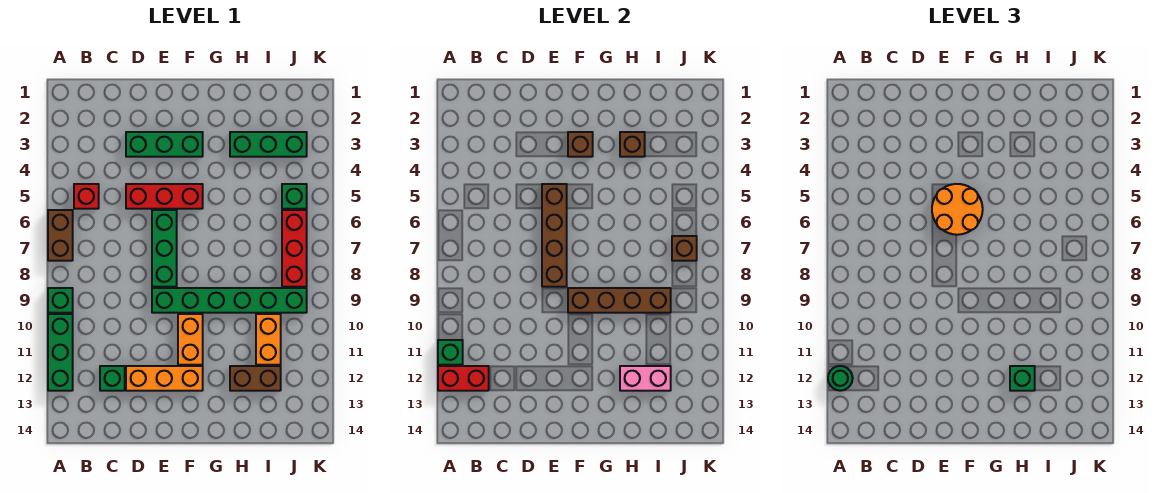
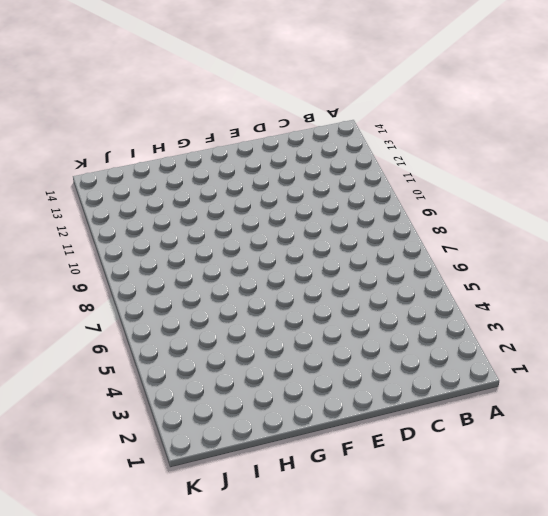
none -> brown 1x2 brick [48,210,73,261]
none -> green 1x1 brick [48,288,73,313]
none -> green 1x3 brick [48,314,73,391]

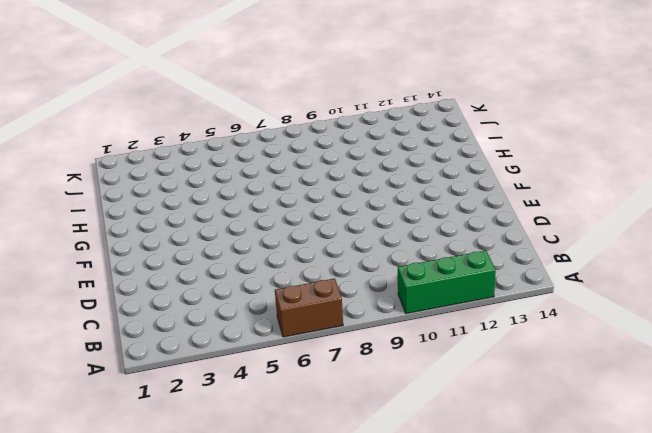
none -> green 1x1 brick [48,288,73,313]
none -> red 1x1 brick [74,184,99,209]
none -> green 1x1 brick [100,366,125,391]

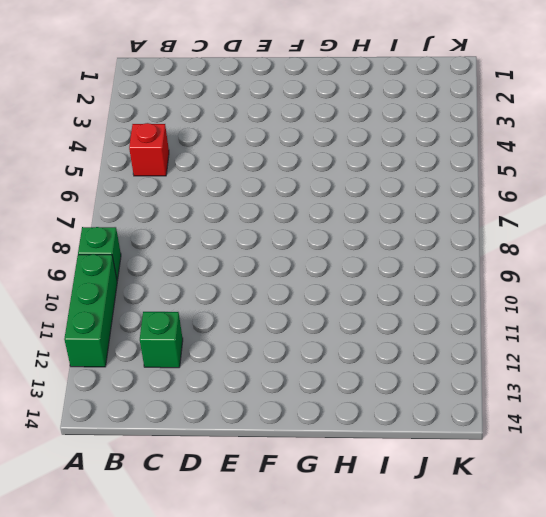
none -> brown 1x2 brick [48,210,73,261]
none -> green 1x3 brick [126,132,203,157]
none -> red 1x3 brick [126,184,203,209]

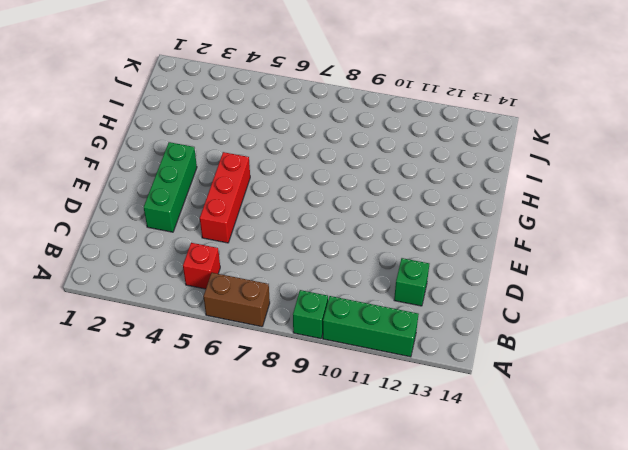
none -> orange 1x3 brick [126,366,203,391]
none -> green 1x3 brick [152,210,177,287]
none -> green 1x6 brick [152,288,307,313]

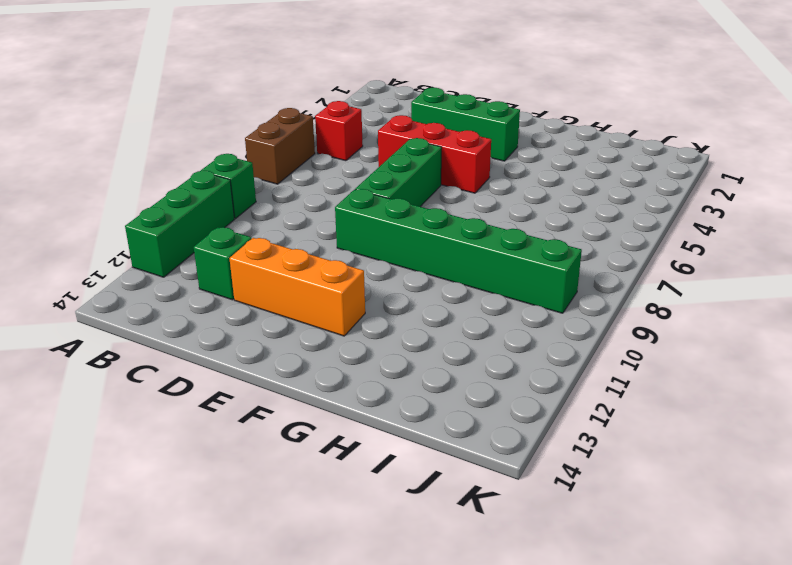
none -> orange 1x2 brick [178,314,203,365]
none -> green 1x3 brick [230,132,307,157]
none -> brown 1x2 brick [230,366,281,391]

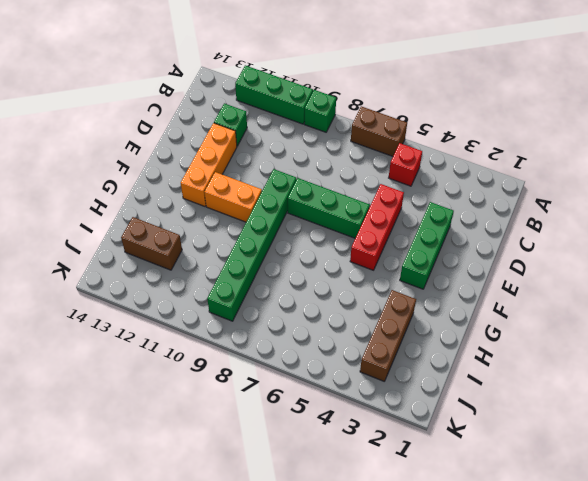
brown 1x3 brick [360,290,416,381] -> green 1x3 brick [230,132,307,157]
brown 1x2 brick [121,217,182,270] -> brown 1x2 brick turned to [230,366,281,391]
none -> orange 1x2 brick [256,314,281,365]
none -> green 1x1 brick [282,184,307,209]
none -> red 1x3 brick [282,210,307,287]

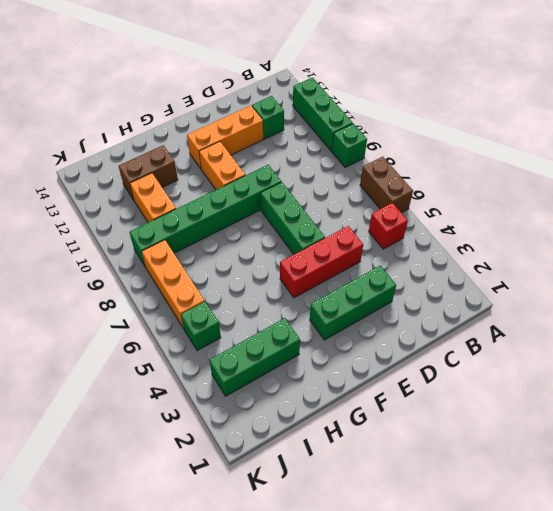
orange 1x3 brick [142,240,205,328] -> red 1x3 brick [282,210,307,287]
none -> green 1x1 brick [438,340,463,365]
none -> red 1x2 brick [438,366,489,391]
none -> brown 1x4 brick [542,184,567,287]

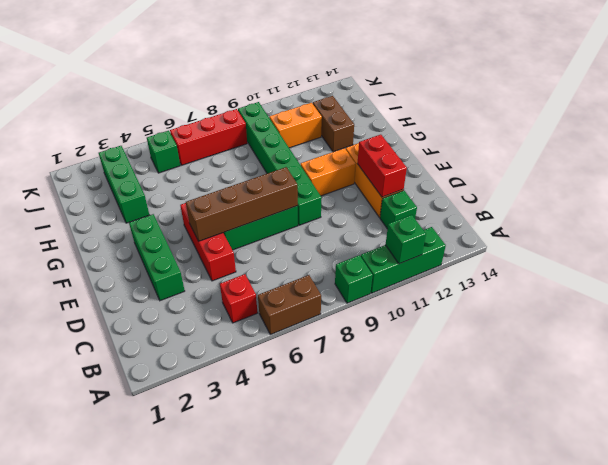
red 1x2 brick [357,135,407,197] -> red 1x2 brick moved to [438,366,489,391]
none -> brown 1x1 brick [568,132,593,157]
none -> brown 1x4 brick [568,288,671,313]
none -> brown 1x1 brick [620,132,645,157]

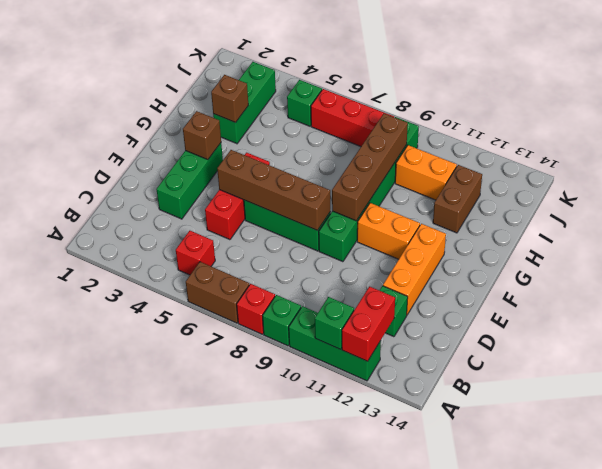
red 1x1 brick [237,284,275,334] -> none
none -> pink 1x2 brick [620,366,671,391]
none -> brown 1x1 brick [672,236,697,261]
none -> green 1x1 round brick [828,366,853,391]

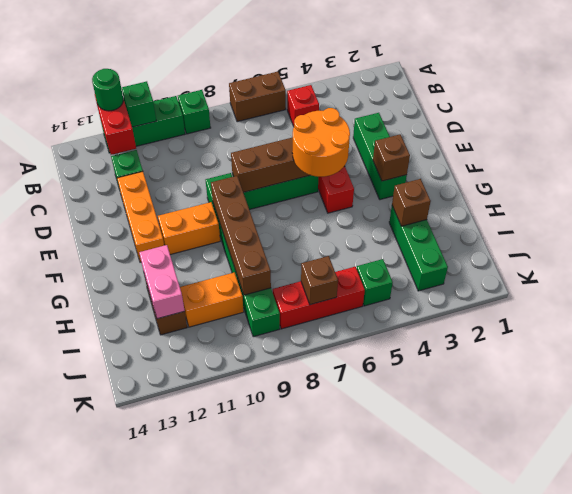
none -> green 1x1 brick [1010,366,1035,391]

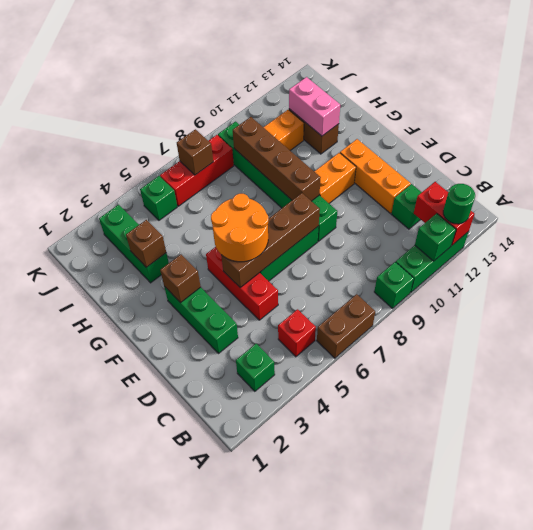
green 1x1 brick [236,344,275,391] -> green 1x1 brick moved to [1010,366,1035,391]

